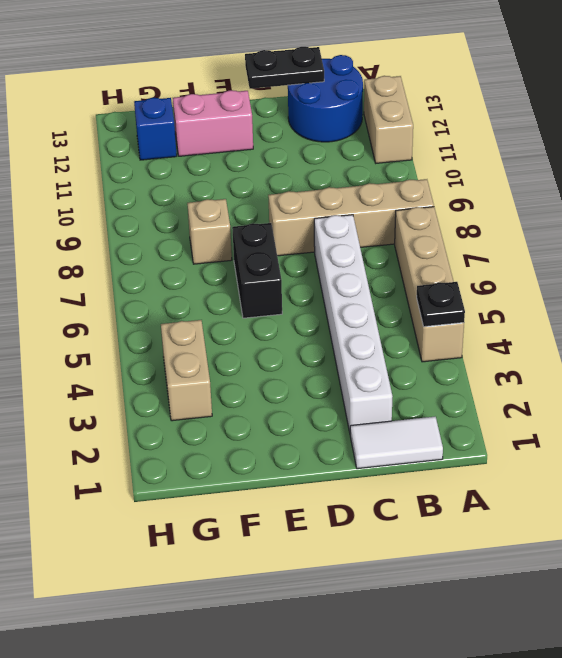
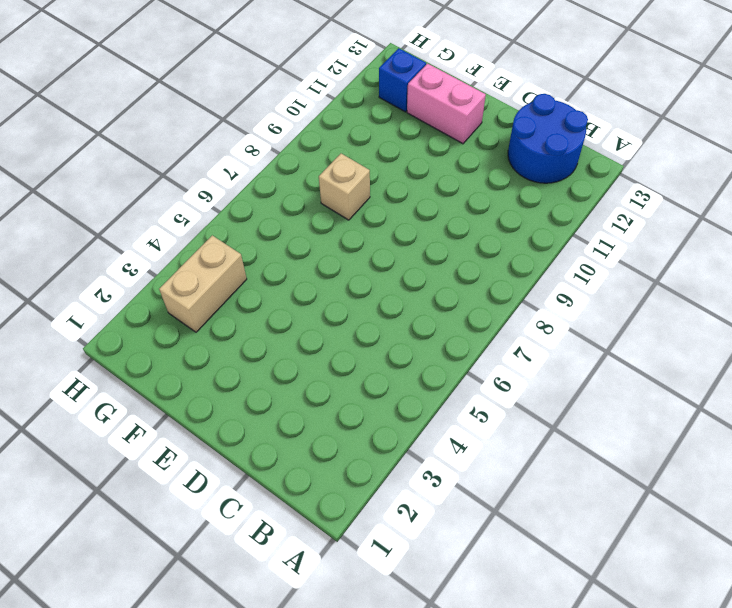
none -> tan 1x4 brick [395,207,464,362]
none -> tan 1x4 brick [268,179,434,256]
none -> tan 1x2 brick [364,76,413,163]

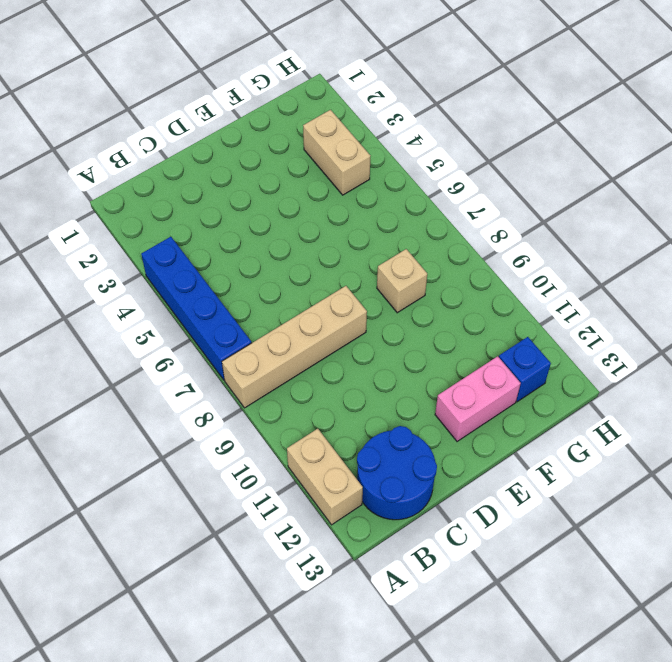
blue 1x4 brick [141,237,252,380] -> tan 1x4 brick [395,207,464,362]
none -> white 1x2 tile [350,417,443,469]
none -> white 1x6 brick [314,215,393,432]
none -> black 1x2 brick [232,223,282,318]

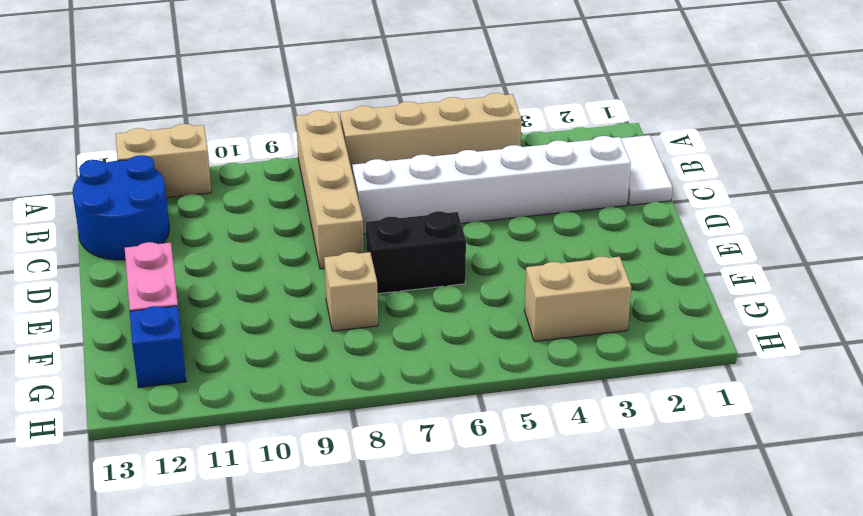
none -> black 1x1 plate [417,282,465,327]
none -> black 1x2 plate [245,47,324,89]

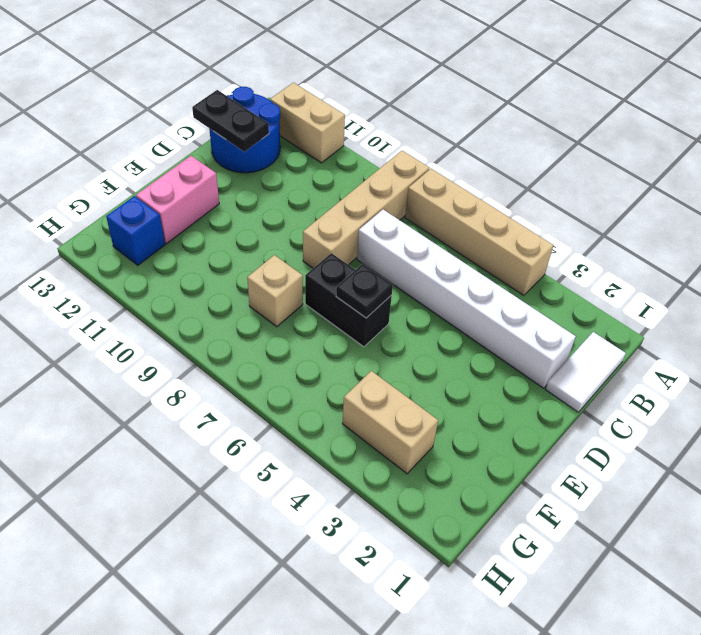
black 1x2 plate [192,90,269,152] -> black 1x2 plate turned to [245,47,324,89]
black 1x1 plate [336,264,393,318] -> black 1x1 plate moved to [417,282,465,327]

